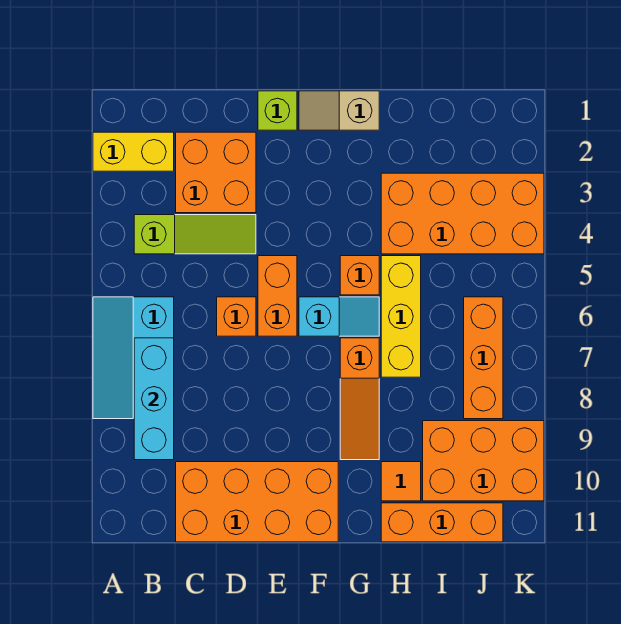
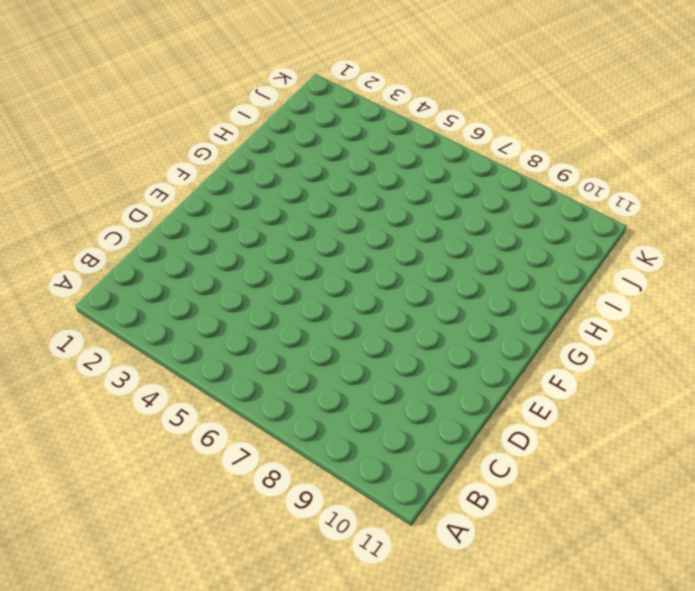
none -> yellow 1x2 brick [93,132,174,171]
none -> cyan 2x3 slope [93,297,174,419]
none -> lime 1x3 slope [134,215,256,254]

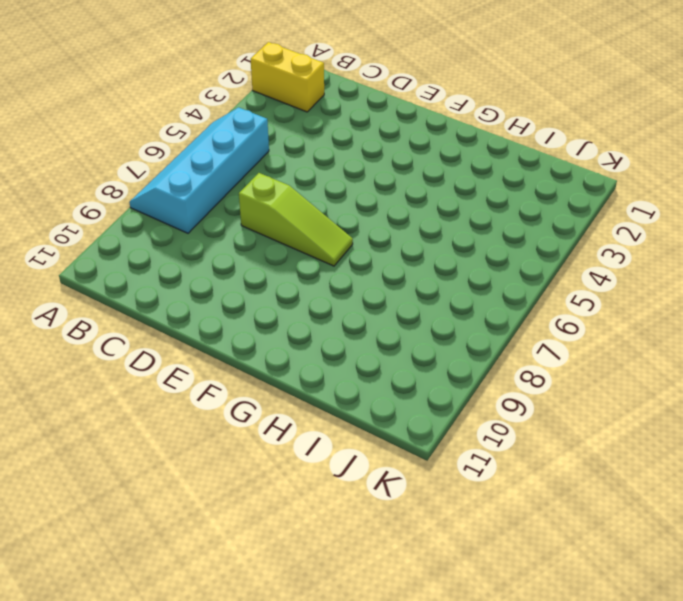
cyan 2x4 slope [129,107,269,233] -> cyan 2x3 slope [93,297,174,419]
lime 1x3 slope [239,173,353,266] -> lime 1x3 slope moved to [134,215,256,254]
none -> orange 2x2 brick [176,132,256,213]
none -> orange 2x4 brick [176,462,338,542]
none -> orange 1x1 brick [217,297,256,336]

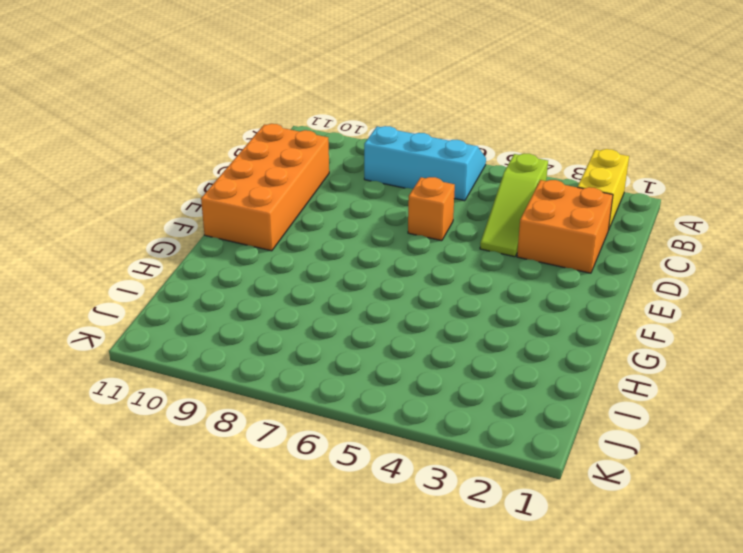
none -> lime 1x1 brick [258,91,297,130]
none -> orange 1x2 brick [258,256,297,336]
none -> tan 1x2 slope [299,91,379,130]

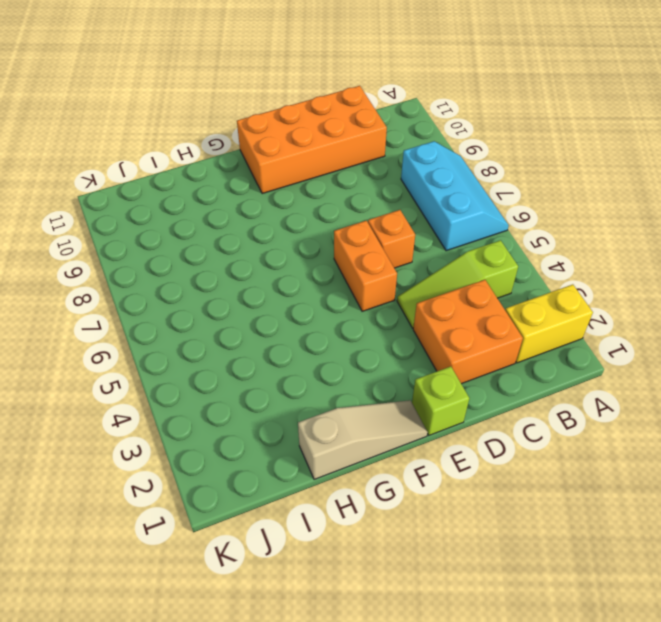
tan 1x3 slope [298,400,428,479] -> tan 1x2 slope [299,91,379,130]
none -> cyan 1x2 slope [299,297,379,336]
none -> orange 1x1 brick [340,256,379,295]
none -> orange 1x3 slope [340,338,379,460]

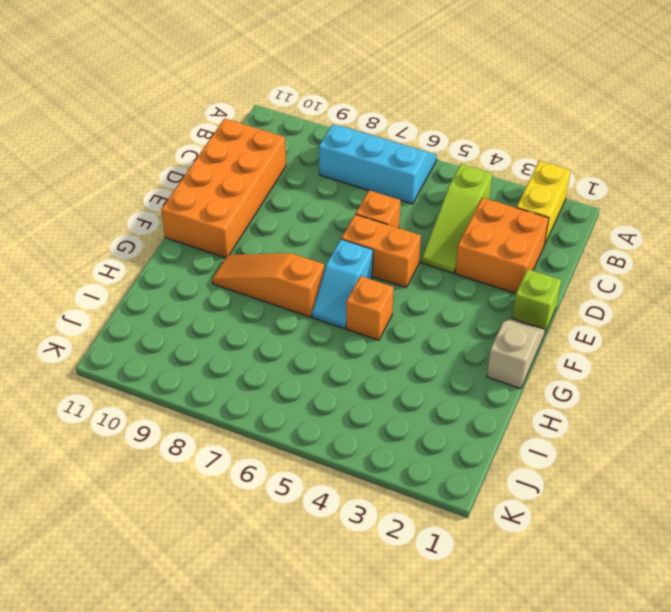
none -> orange 2x4 brick [381,173,544,254]
none -> yellow 1x3 brick [381,256,421,377]
none -> orange 1x1 tile [381,462,421,501]

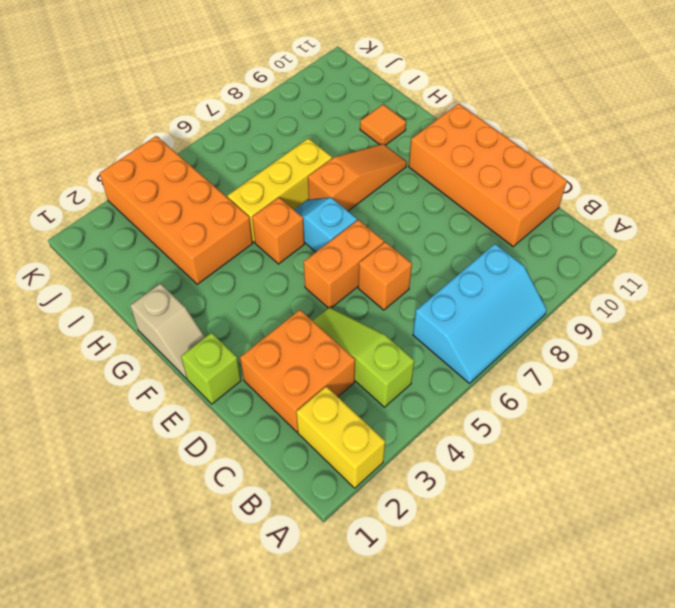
none -> orange 1x3 brick [381,503,503,542]
none -> orange 2x3 brick [423,421,544,501]
none -> orange 1x3 brick [464,297,503,419]

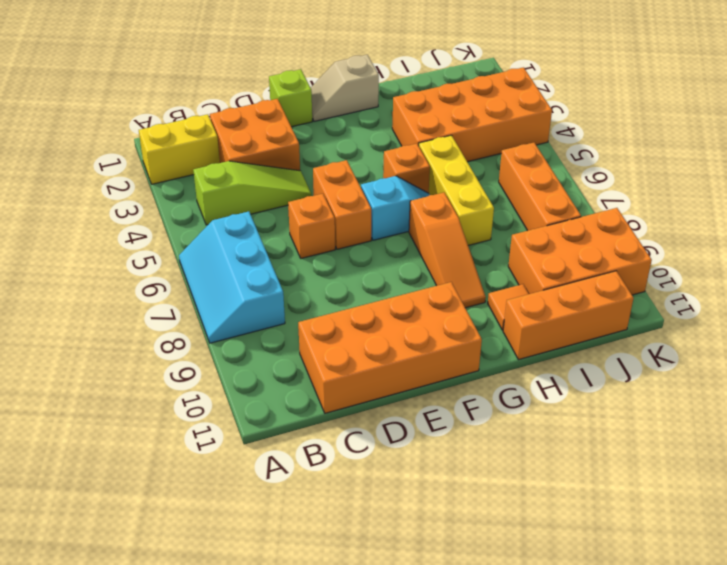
none -> cyan 1x3 brick [134,338,174,460]

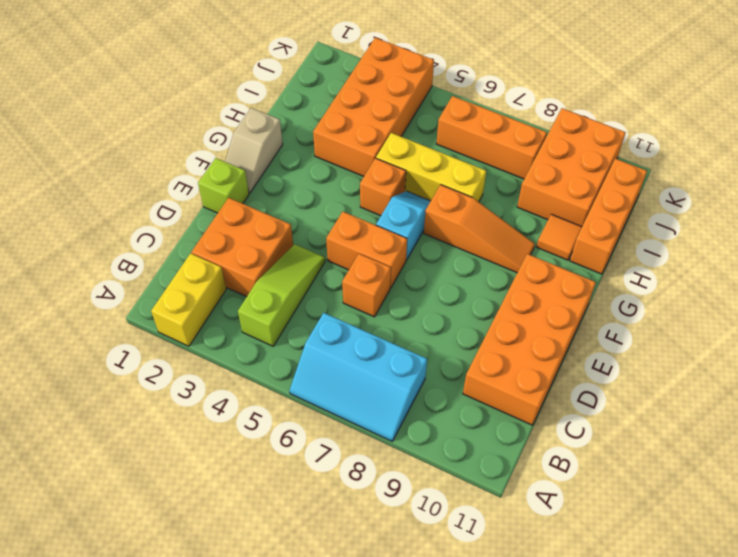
none -> cyan 1x3 brick [134,338,174,460]

